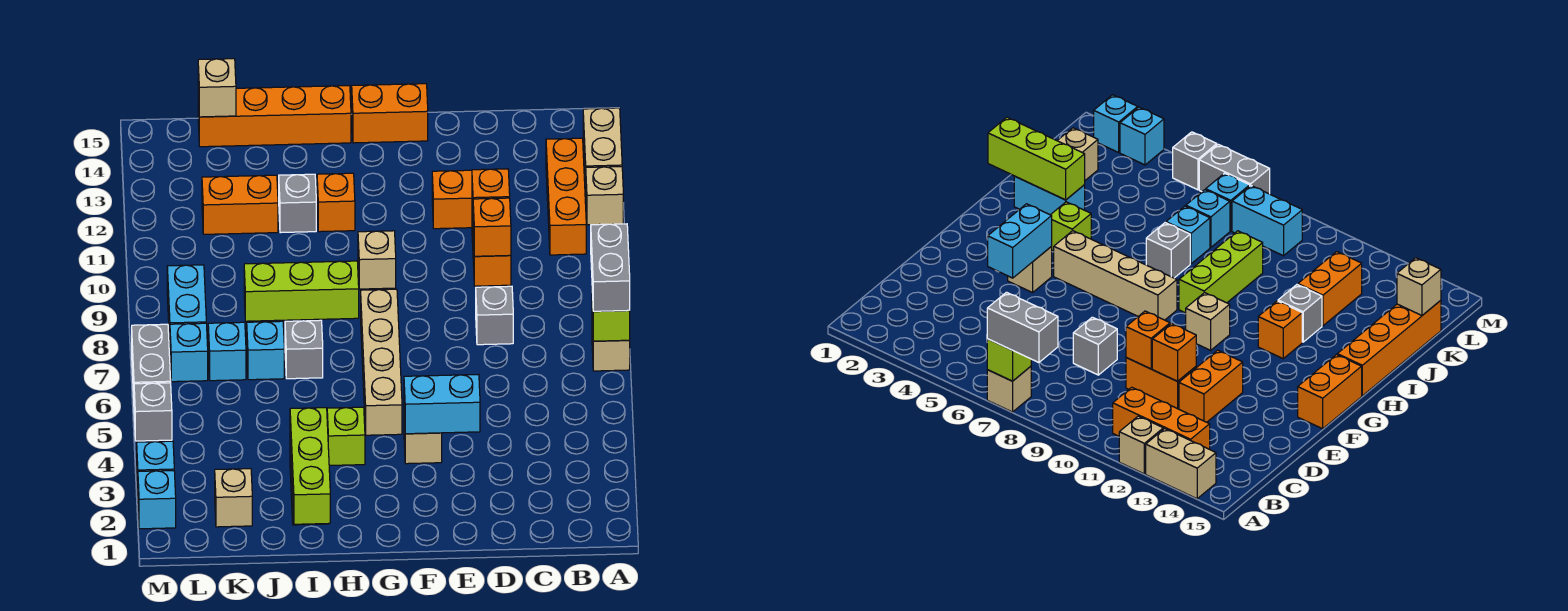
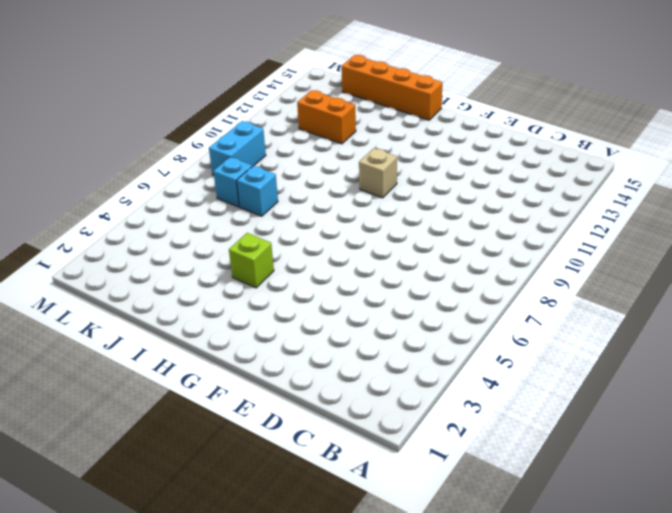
none -> tan 1x1 brick [592,323,630,371]
none -> tan 1x1 brick [586,167,623,225]
none -> tan 1x2 brick [583,108,622,191]
none -> orange 1x3 brick [546,138,586,255]

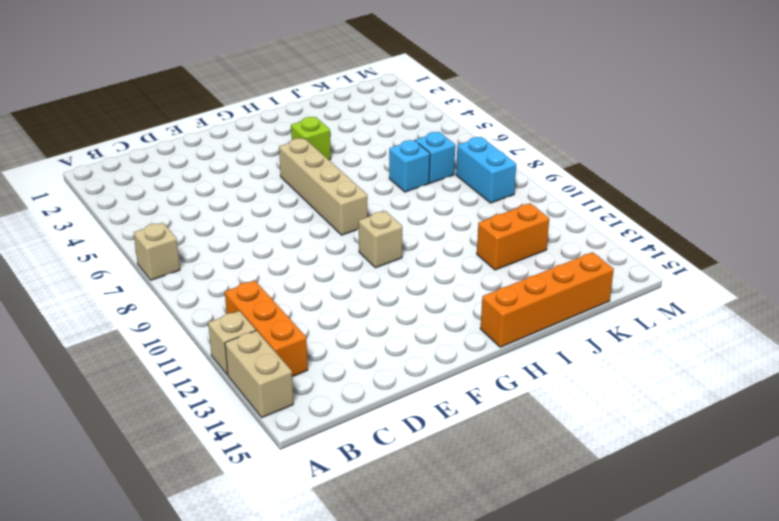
none -> grey 1x1 brick [476,286,513,345]
none -> orange 1x2 brick [472,213,511,286]
none -> orange 1x2 brick [432,170,472,229]
none -> tan 1x1 brick [404,417,442,464]

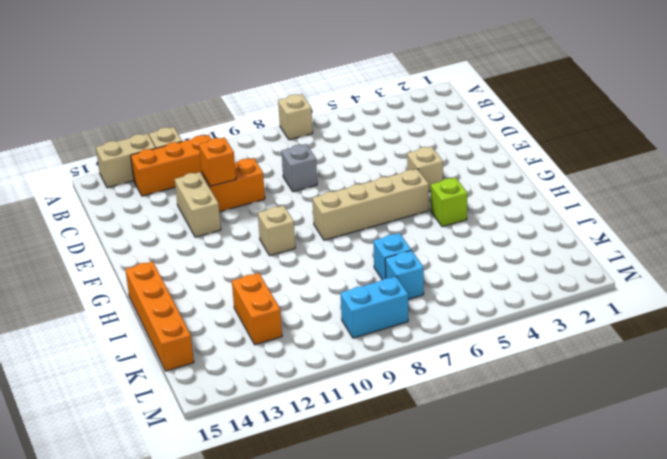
tan 1x2 brick [175,172,221,237] -> orange 1x2 brick [432,170,472,229]
none -> orange 1x2 brick [352,84,428,143]
none -> lime 1x3 brick [244,261,359,321]
none -> orange 1x1 brick [317,173,355,232]
none -> cyan 1x2 brick [1014,176,1085,215]

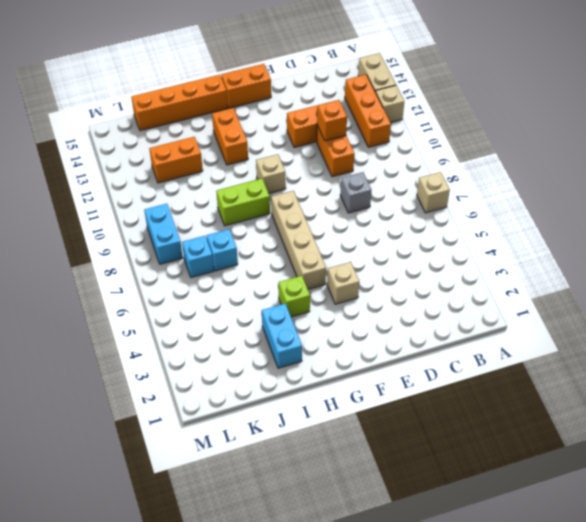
lime 1x2 brick [216,179,270,226] -> lime 1x3 brick [244,261,359,321]
orange 1x2 brick [212,108,248,165] -> orange 1x1 brick [317,173,355,232]
none -> grey 1x1 brick [285,320,323,379]
none -> grey 1x1 brick [279,174,316,233]
none -> tan 1x1 brick [215,469,252,527]
none -> cyan 1x1 brick [170,323,208,382]

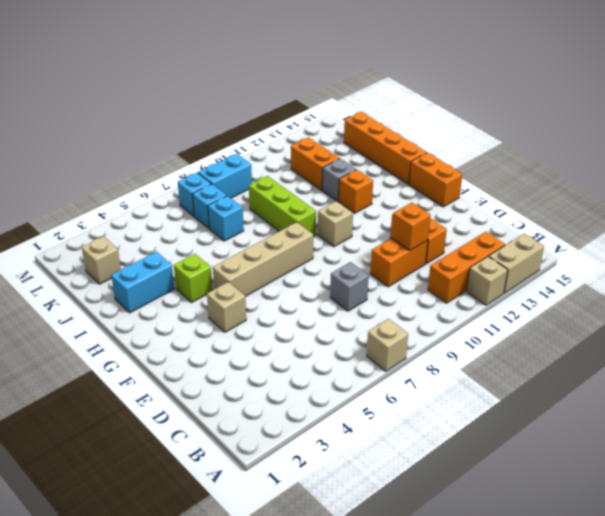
none -> grey 1x1 brick [285,320,323,379]
none -> cyan 1x1 brick [138,471,176,529]
none -> cyan 1x1 brick [137,441,174,491]
none -> grey 1x1 brick [134,383,172,441]

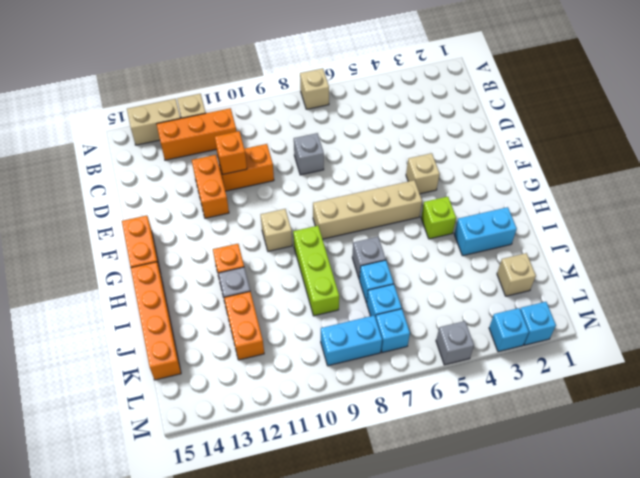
none -> grey 1x2 brick [132,324,171,399]
none -> lime 1x1 brick [592,293,630,341]
none -> orange 1x1 brick [473,198,511,256]
none -> cyan 1x2 brick [404,374,480,434]

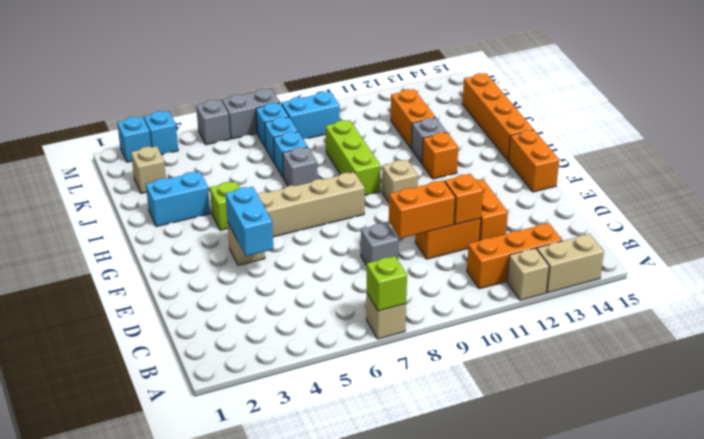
orange 1x2 brick [389,181,455,238] -> orange 1x1 brick [473,198,511,256]
none -> lime 1x3 brick [290,408,330,524]
none -> tan 1x1 brick [198,59,236,117]
none -> grey 1x2 brick [591,224,630,311]

